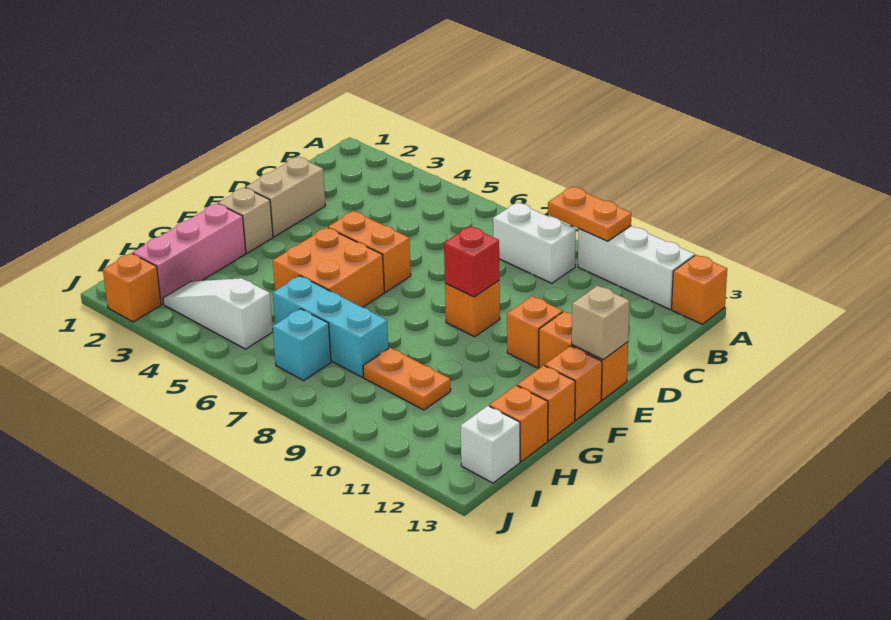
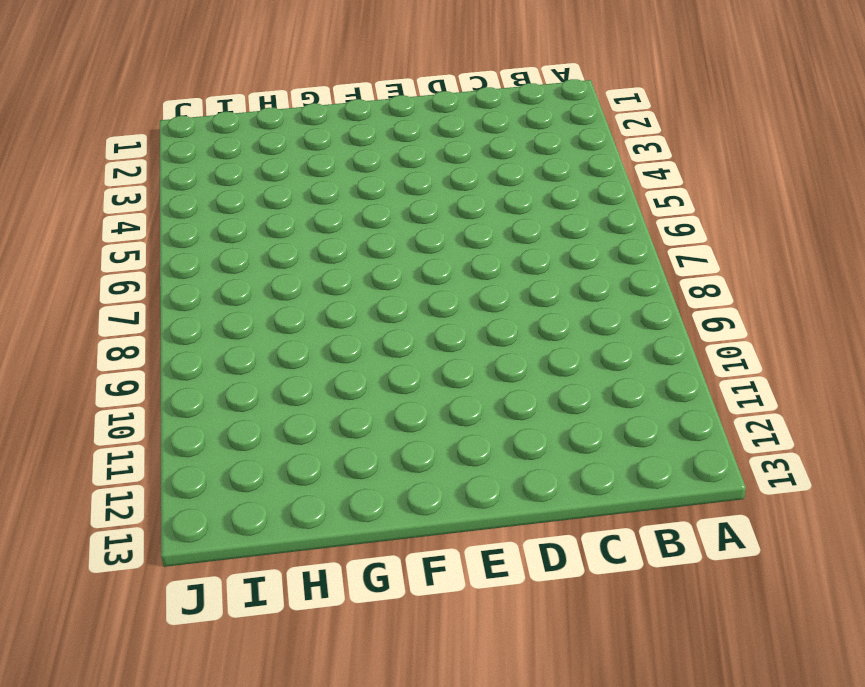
none -> white 1x3 brick [578,226,695,309]
none -> orange 1x1 brick [672,255,727,324]
none -> white 1x2 brick [493,203,576,283]

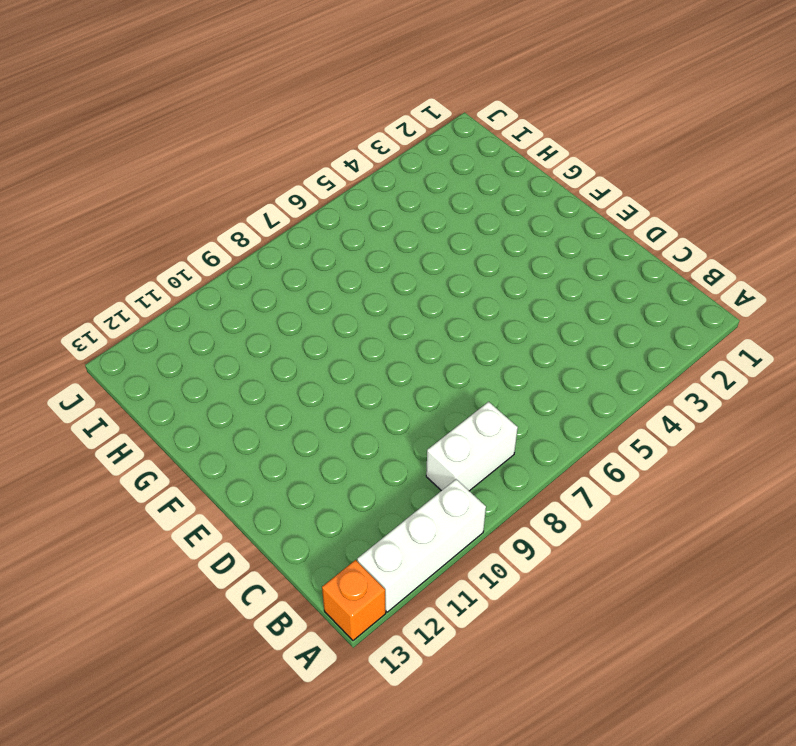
none -> tan 1x2 brick [246,157,326,237]
none -> orange 1x2 brick [328,211,411,292]
none -> orange 1x1 brick [445,281,500,337]

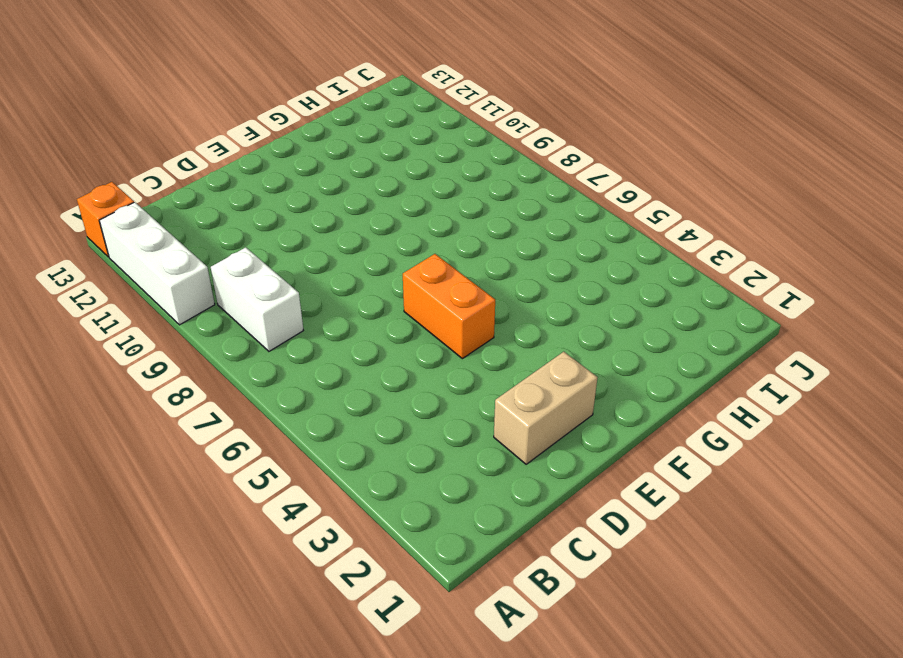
none -> orange 1x1 brick [445,281,500,337]
none -> orange 1x1 brick [507,296,563,368]
none -> orange 1x2 brick [539,311,628,400]

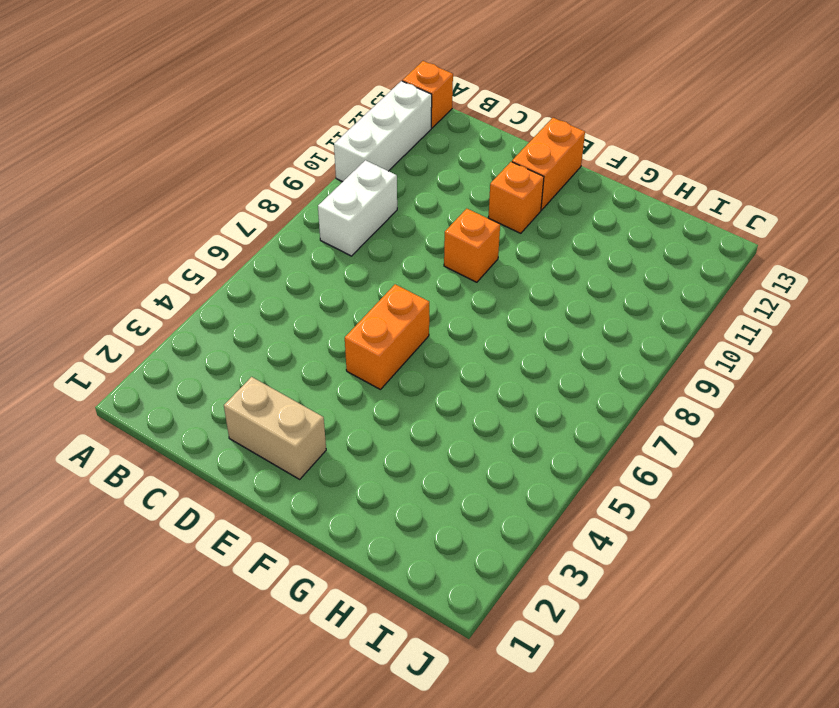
none -> tan 1x1 brick [218,188,273,253]
none -> orange 2x2 brick [273,227,384,307]
none -> orange 1x1 brick [545,346,602,420]

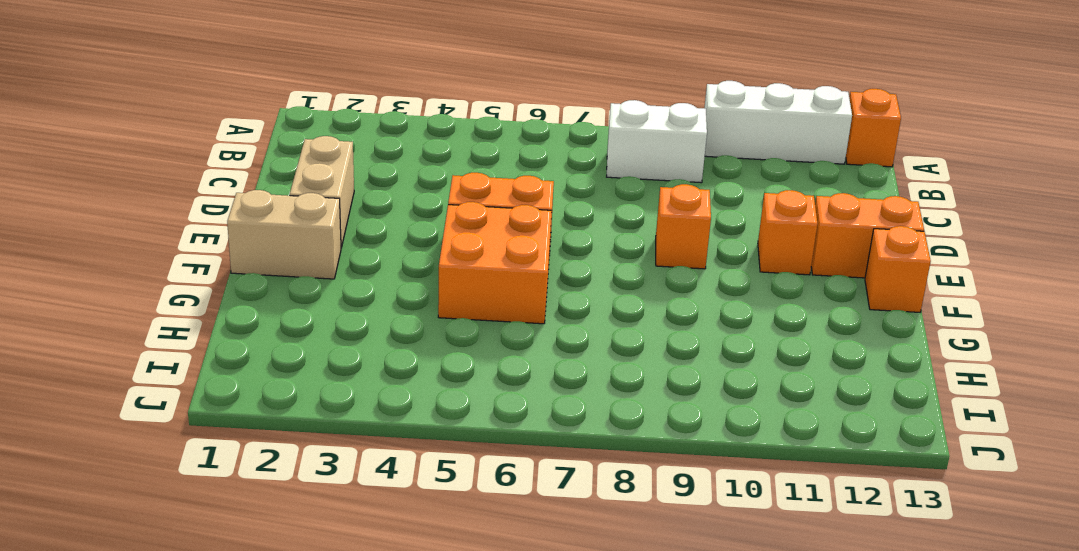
tan 1x2 brick [227,190,341,279] -> tan 1x1 brick [218,188,273,253]
none -> pink 1x3 brick [133,204,246,304]
none -> orange 1x1 brick [517,365,575,441]
none -> cyan 1x3 brick [273,276,388,377]

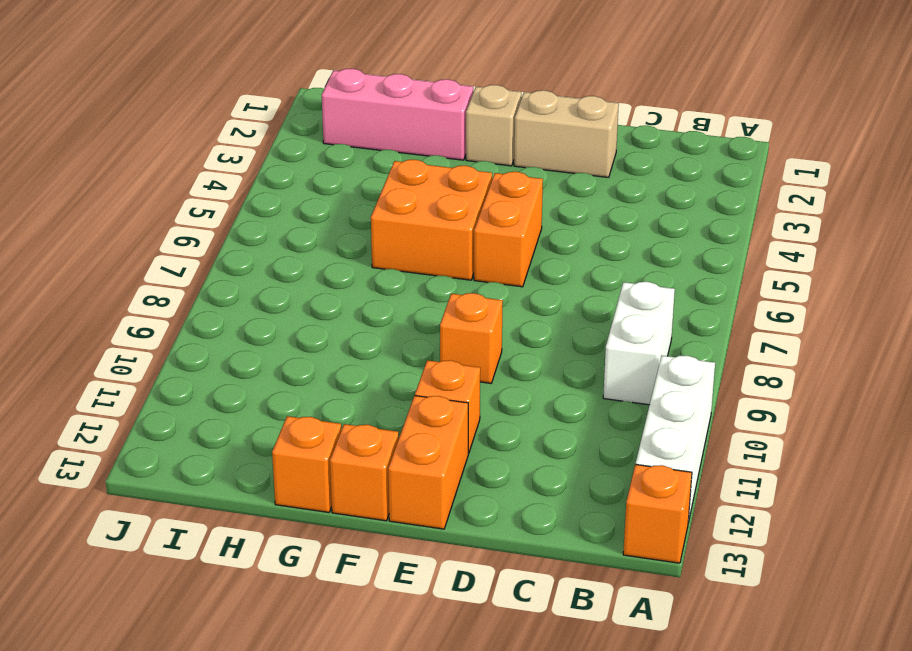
none -> cyan 1x3 brick [273,276,388,377]
none -> orange 1x2 plate [363,348,451,410]
none -> orange 1x1 brick [489,385,548,461]

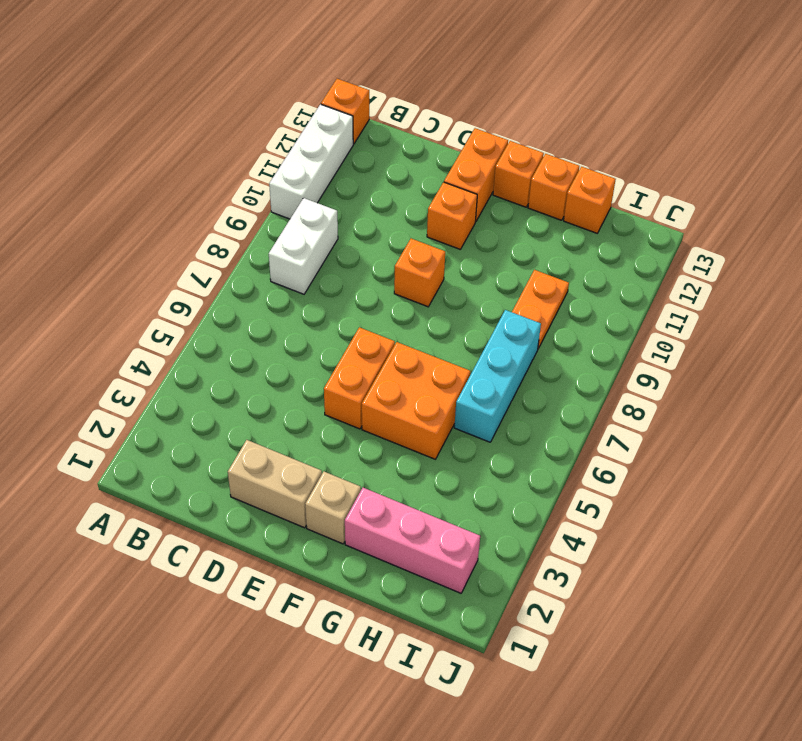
none -> white 1x3 slope [163,278,273,349]
none -> cyan 1x1 brick [273,309,331,380]
none -> white 1x1 brick [461,406,520,483]

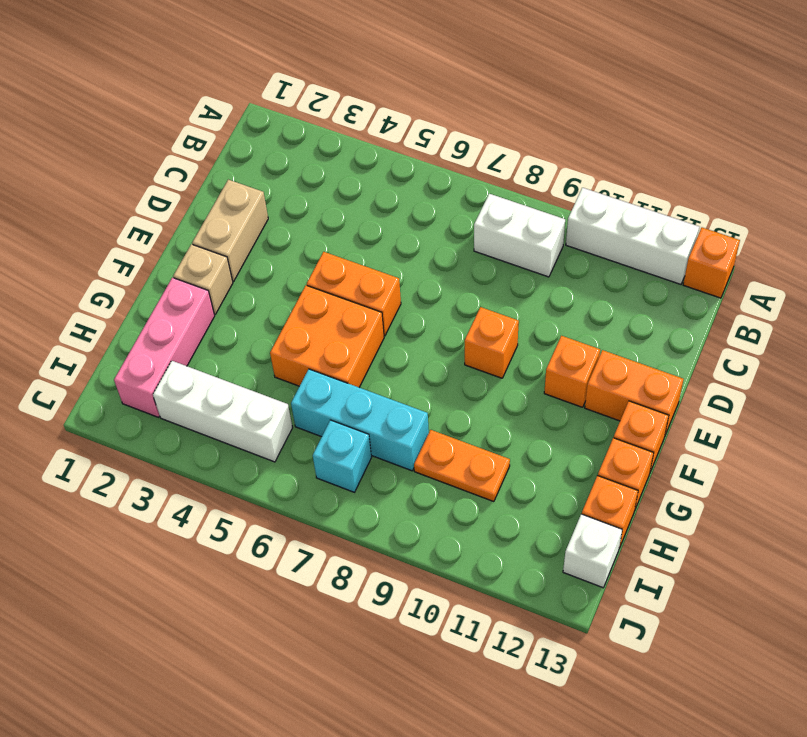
white 1x3 brick [153,361,293,462] -> white 1x3 slope [163,278,273,349]
none -> orange 1x1 brick [103,253,161,322]
none -> orange 1x2 plate [548,187,631,241]
none -> red 1x1 brick [444,226,499,297]

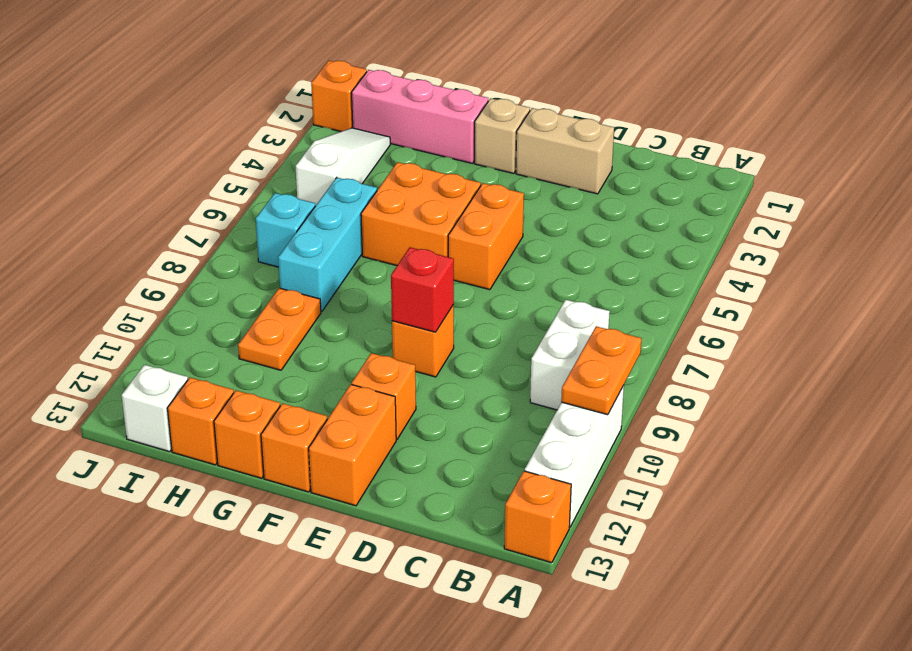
none -> tan 1x1 brick [572,286,629,359]

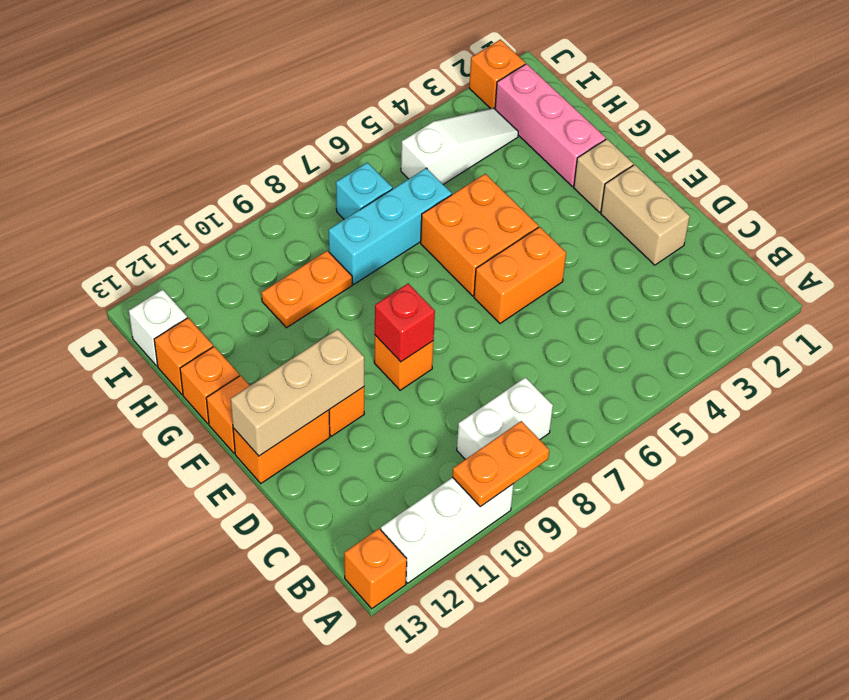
tan 1x3 brick [231,329,364,456] -> tan 1x1 brick [572,286,629,359]

